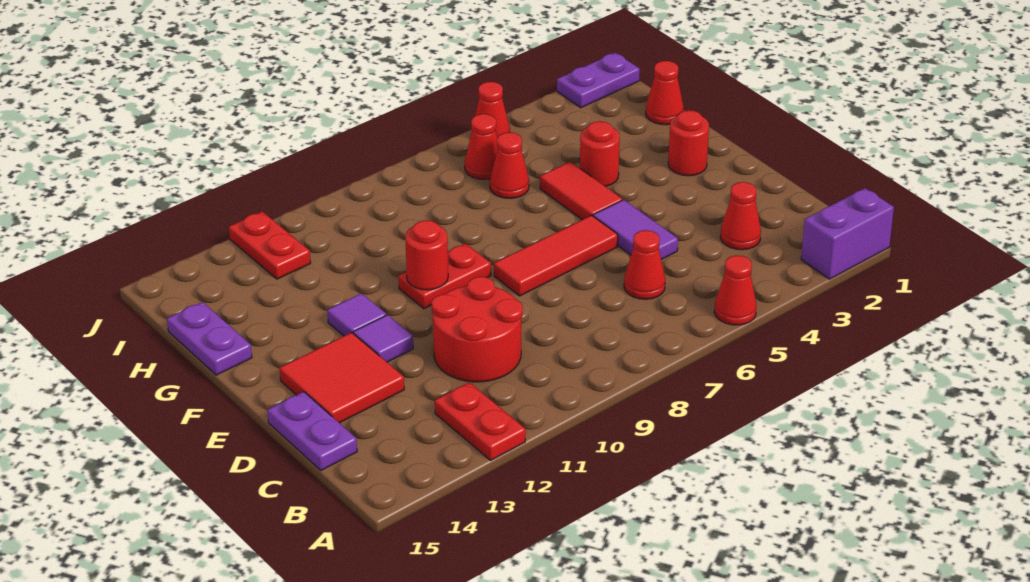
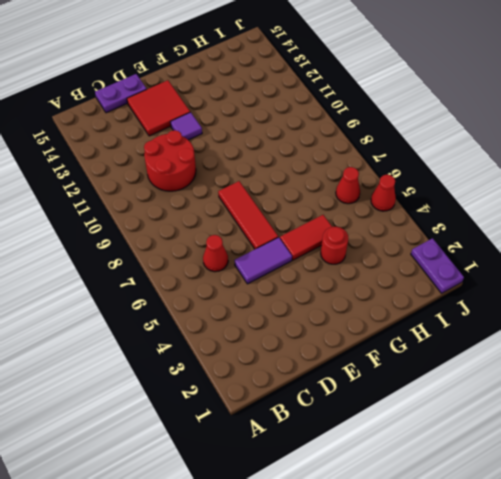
none -> purple 1x2 brick [801,188,894,279]
none -> red 1x1 cone [714,255,756,325]
none -> red 1x2 plate [435,382,526,460]

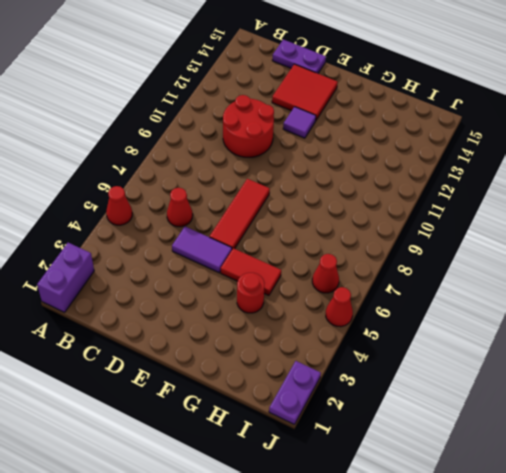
none -> red 1x2 plate [435,382,526,460]
none -> red 1x1 cone [720,182,761,250]
none -> red 1x1 round brick [668,110,709,176]

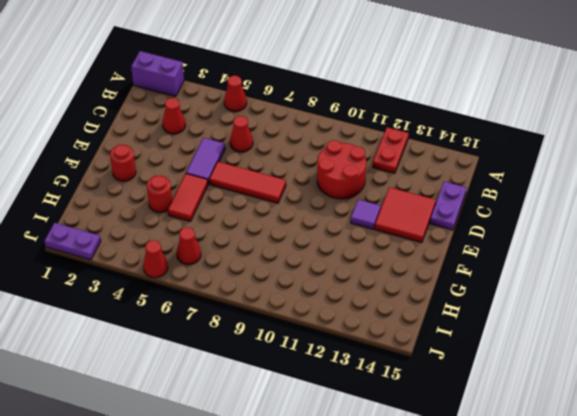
none -> red 1x2 plate [399,243,491,309]
none -> purple 1x1 tile [327,293,386,336]
none -> purple 1x2 plate [167,302,252,375]

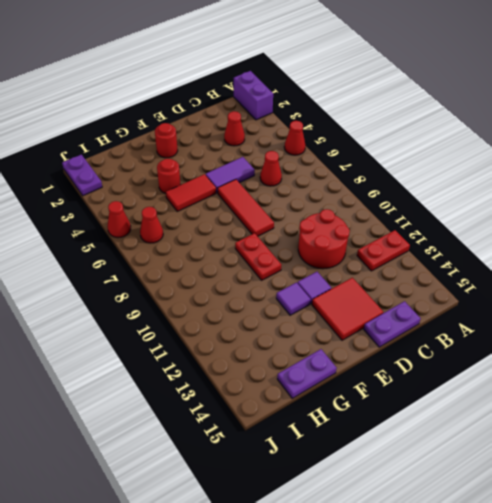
none -> red 1x1 cone [646,61,684,125]
none -> red 1x1 cone [490,132,529,198]
none -> red 1x2 plate [229,211,311,279]

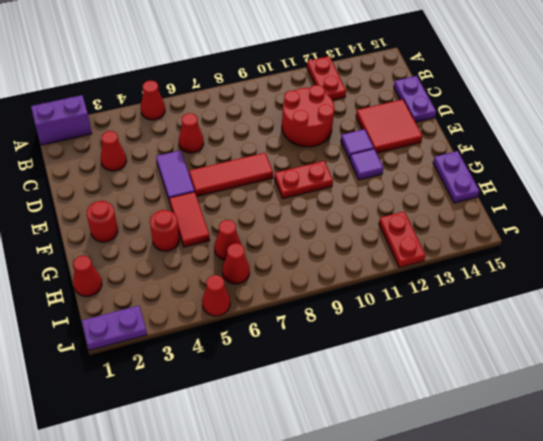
none -> red 1x1 round brick [405,220,448,290]

